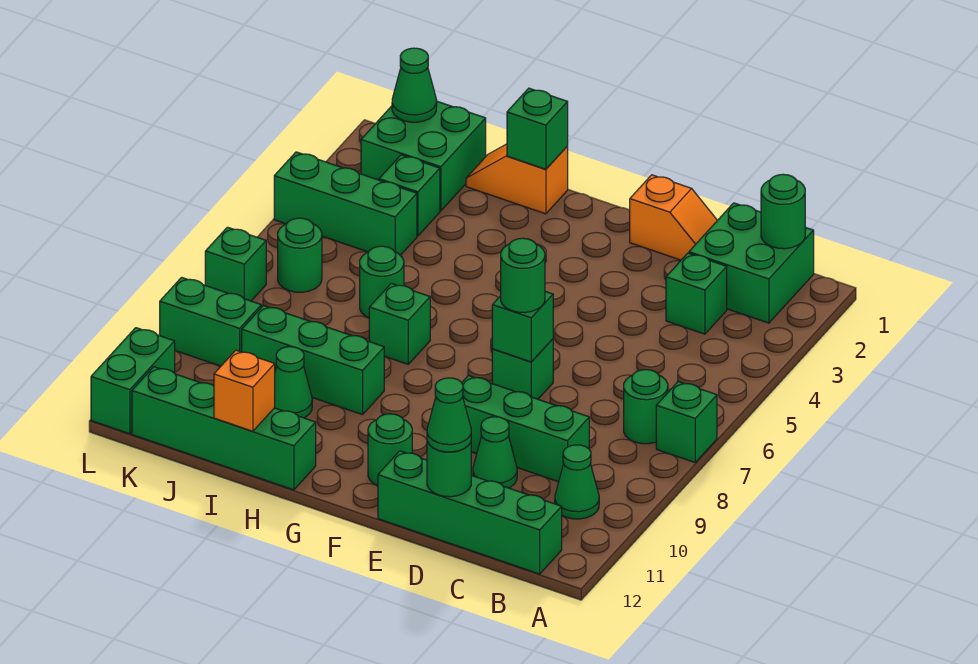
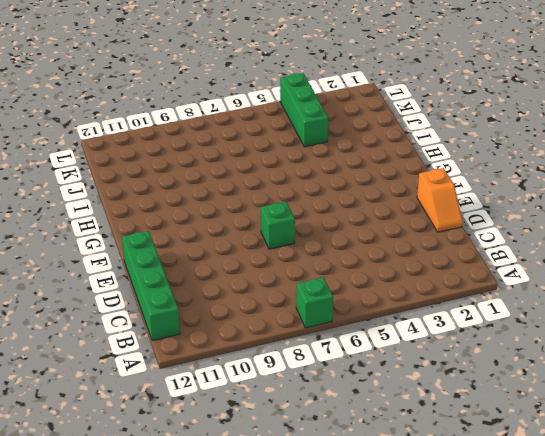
none -> green 2x2 brick [689,203,814,323]
none -> green 1x1 round brick [624,370,668,444]
none -> green 1x1 cone [555,445,599,519]
none -> green 1x1 brick [666,253,727,334]

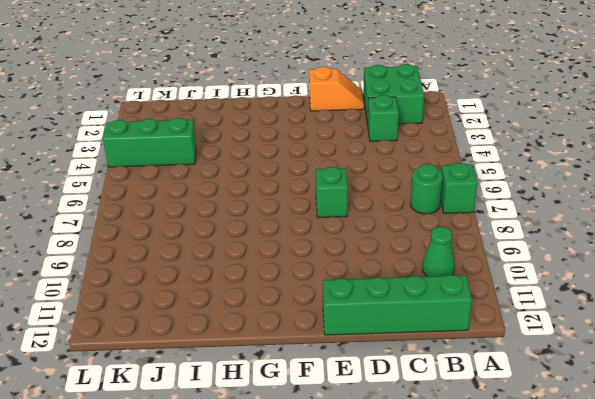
none -> green 1x3 brick [462,376,589,482]
none -> green 1x1 cone [473,417,517,488]
none -> green 1x1 round brick [368,414,412,485]
none -> orange 1x2 slope [466,144,568,214]

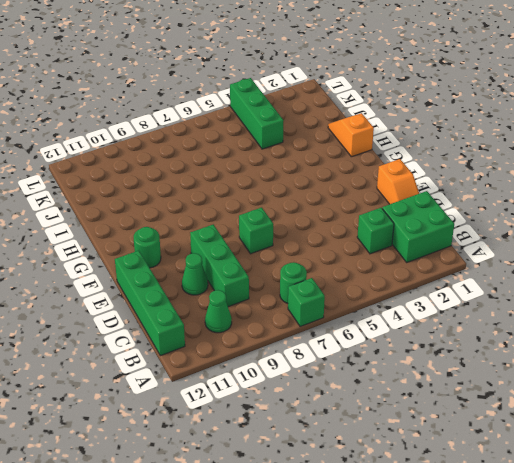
none -> green 1x1 brick [369,283,430,364]
none -> green 1x3 brick [242,305,384,415]
none -> green 1x4 brick [132,367,316,490]
none -> green 1x1 round brick [360,246,404,318]

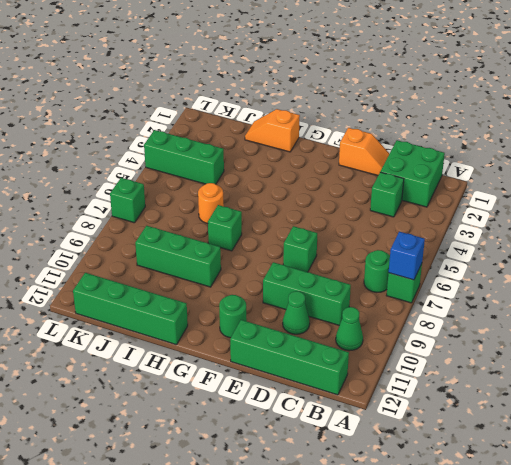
blue 1x1 brick [389,232,425,280] -> none
orange 1x1 round brick [198,183,224,224] -> green 1x1 round brick [360,246,404,318]
none -> green 1x1 cone [275,347,312,418]
none -> green 2x2 brick [361,101,486,211]
none -> green 1x1 brick [379,155,440,236]
none -> green 1x1 round brick [278,218,322,292]

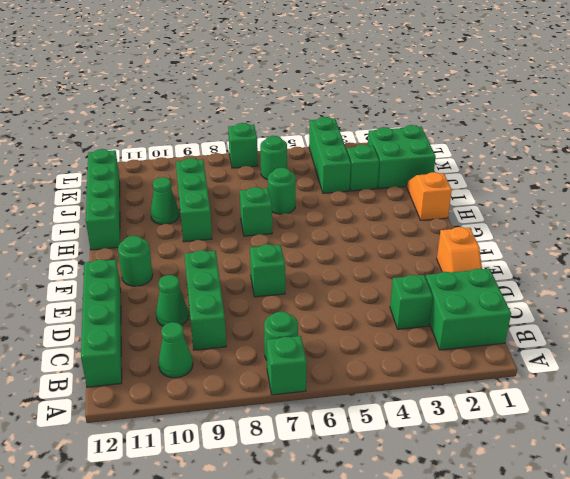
none -> green 1x2 brick [160,277,261,366]
none -> green 1x2 brick [91,328,175,434]
none -> green 1x1 round brick [761,174,805,249]
none -> green 1x1 round brick [427,441,471,497]

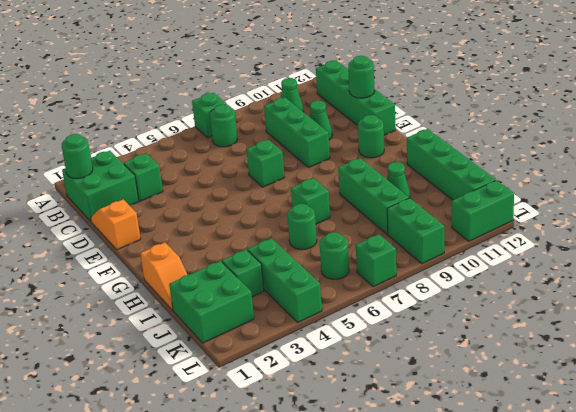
none -> green 1x1 brick [492,291,553,362]
none -> green 1x1 brick [507,88,568,169]
none -> orange 1x1 brick [214,350,275,431]
none -> green 1x1 cone [392,48,437,122]

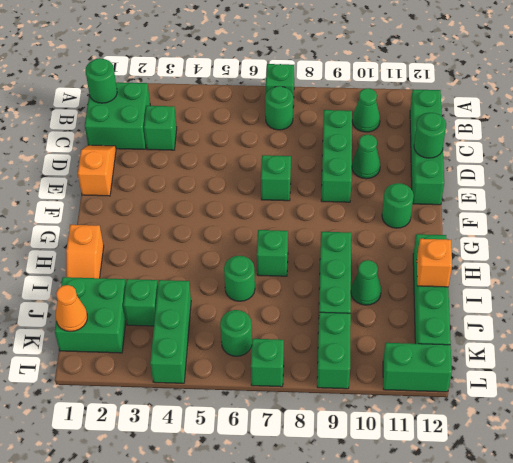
orange 1x1 cone [56,285,87,332] -> green 1x1 cone [392,48,437,122]
none -> green 1x1 brick [492,291,553,362]
none -> green 1x1 brick [507,88,568,169]
none -> green 1x1 cone [427,378,471,452]
none -> green 1x1 round brick [501,238,545,313]

